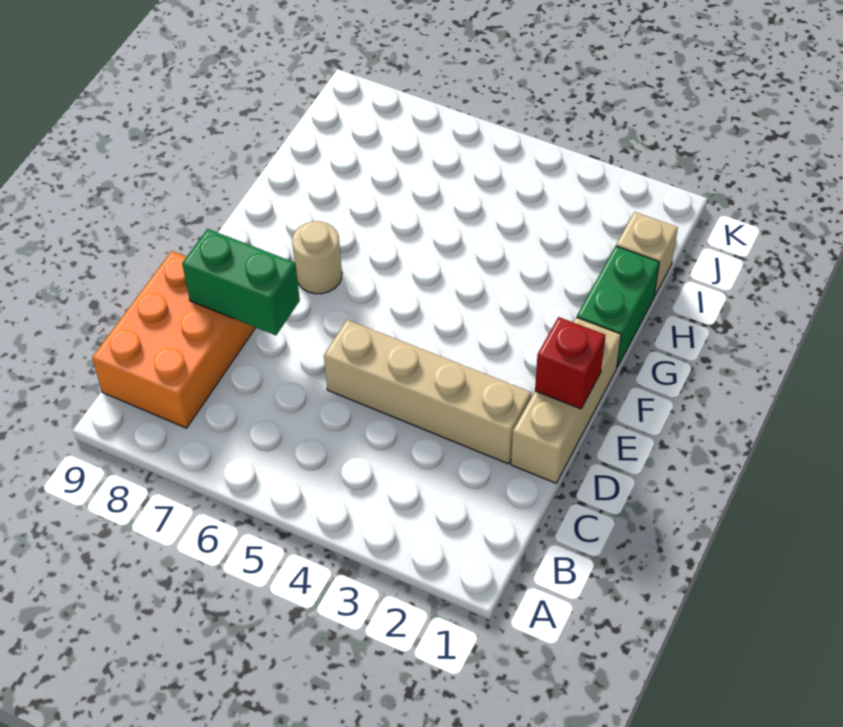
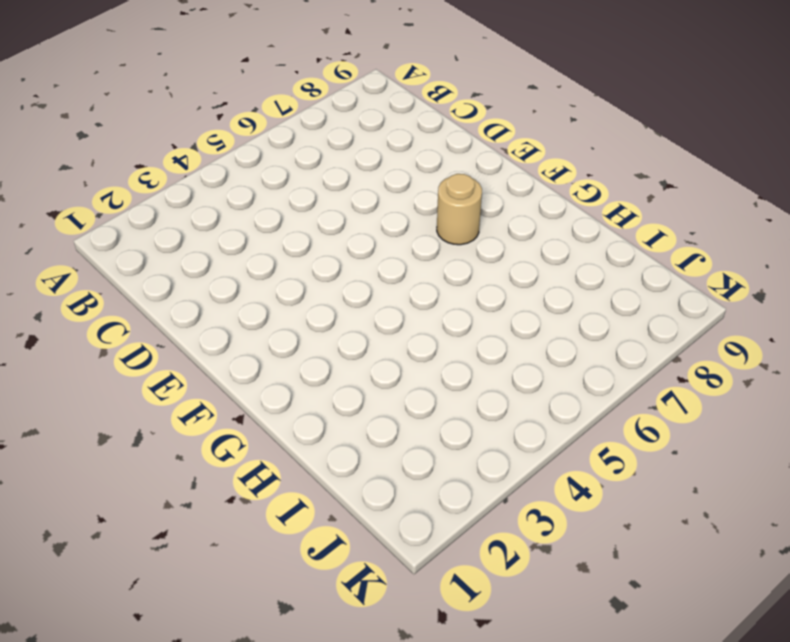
none -> orange 2x3 brick [92,251,256,428]
none -> tan 1x3 brick [511,317,621,483]

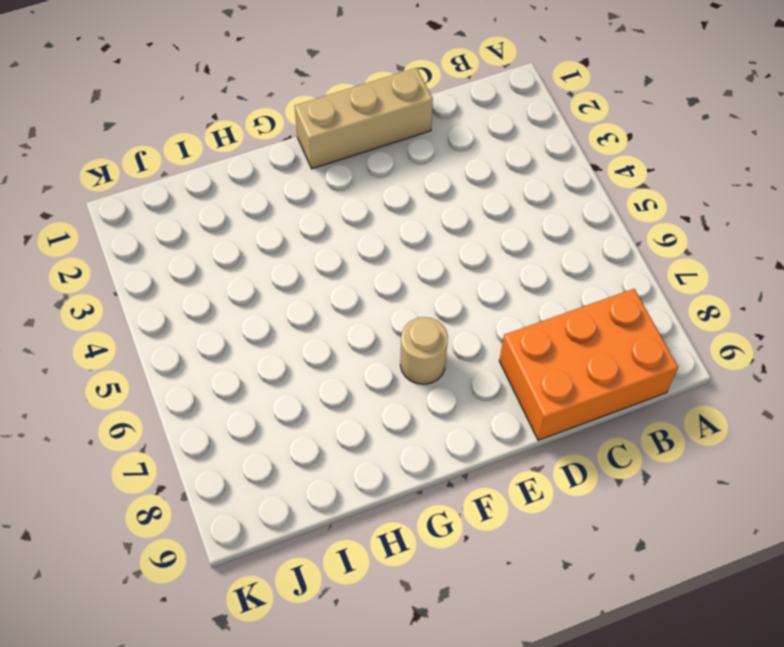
none -> tan 1x4 brick [324,320,531,464]
none -> green 1x2 brick [577,246,659,367]

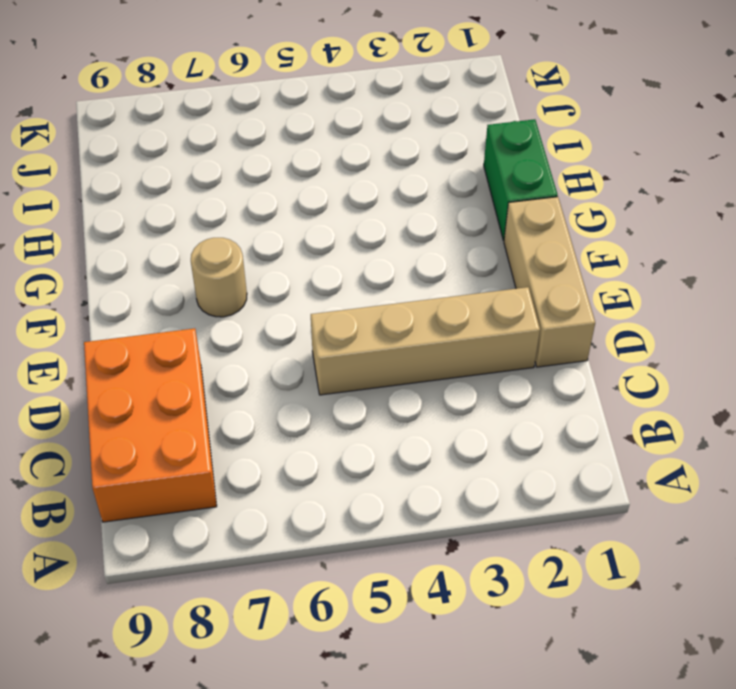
none -> tan 1x1 brick [616,212,678,296]
none -> green 1x2 brick [182,229,300,335]

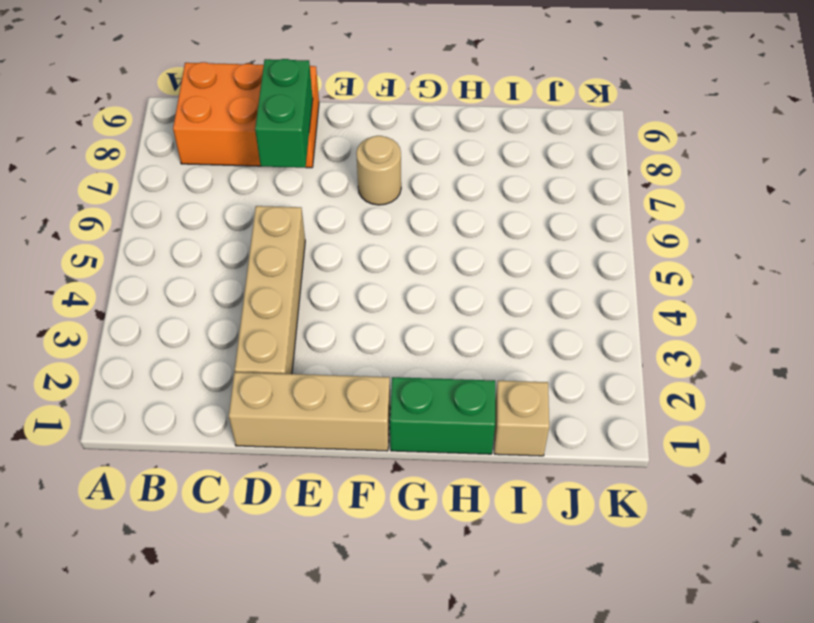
none -> red 1x1 brick [535,317,606,409]

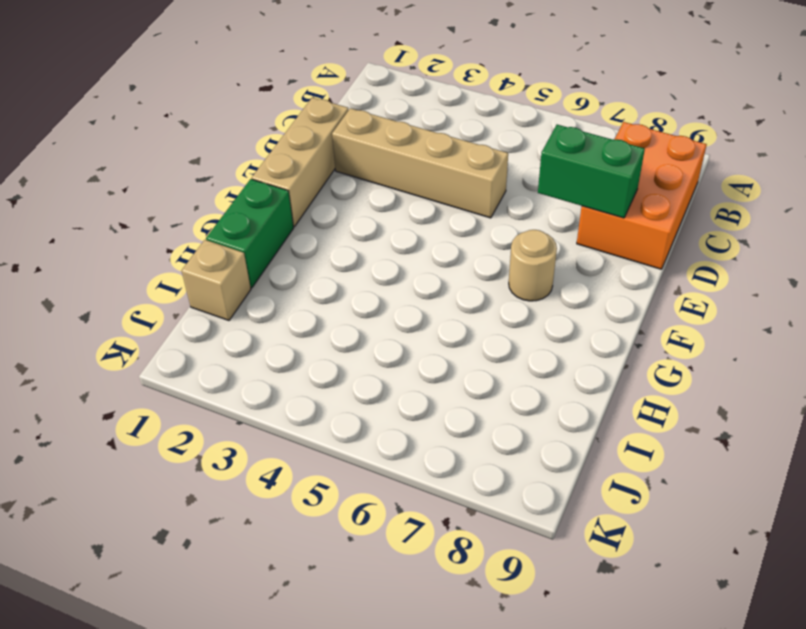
none -> red 1x1 brick [535,317,606,409]

